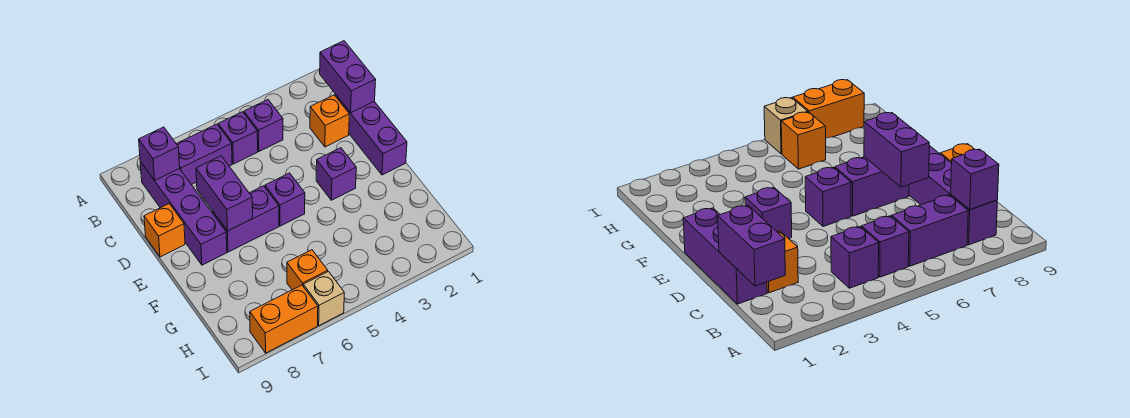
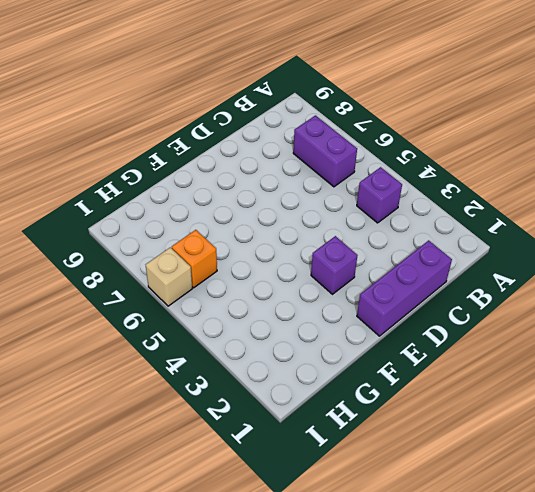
none -> purple 1x1 brick [218,112,258,164]
none -> purple 1x4 brick [140,162,227,265]
none -> orange 1x1 brick [310,95,349,147]

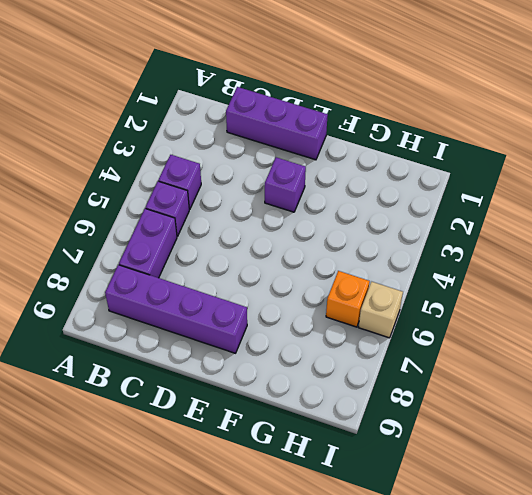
none -> orange 1x1 brick [310,95,349,147]
none -> orange 1x1 brick [144,204,185,257]
none -> purple 1x1 brick [265,173,305,226]

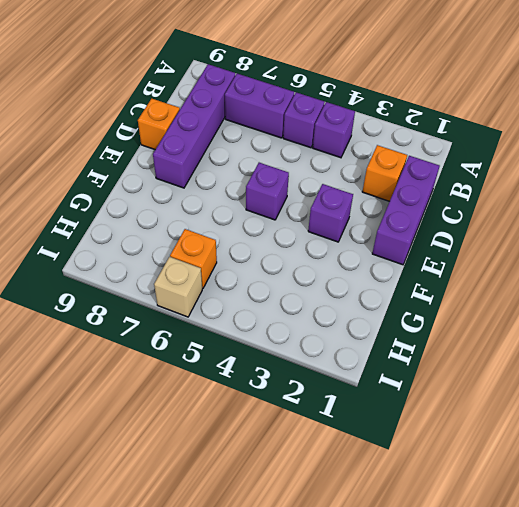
none -> purple 1x2 brick [213,186,279,252]
none -> orange 1x2 brick [250,285,318,353]
none -> purple 1x2 brick [320,41,376,113]

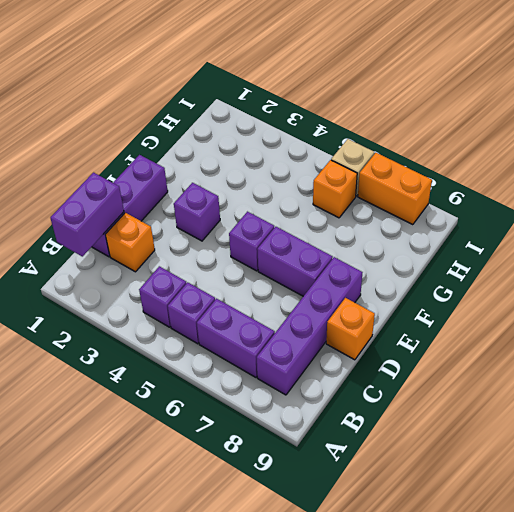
none -> purple 1x1 brick [139,127,180,180]
none -> purple 1x2 brick [196,156,253,231]

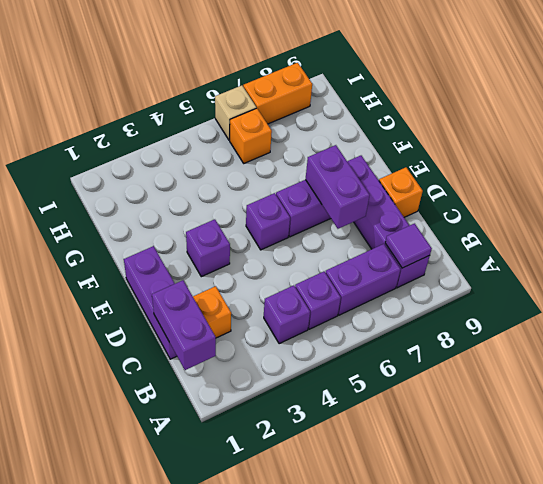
purple 1x1 tile [385,224,432,268] -> purple 1x1 brick [139,127,180,180]

